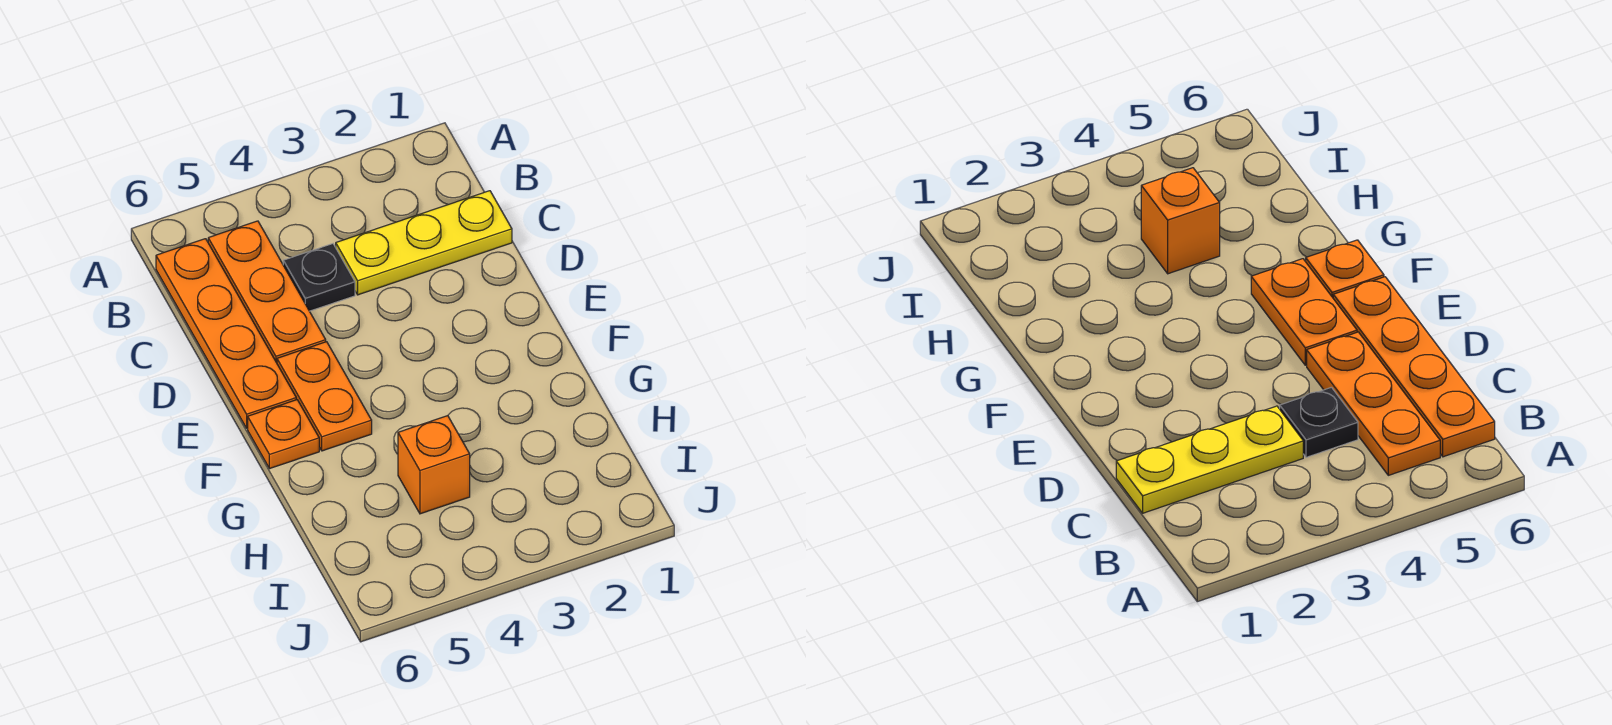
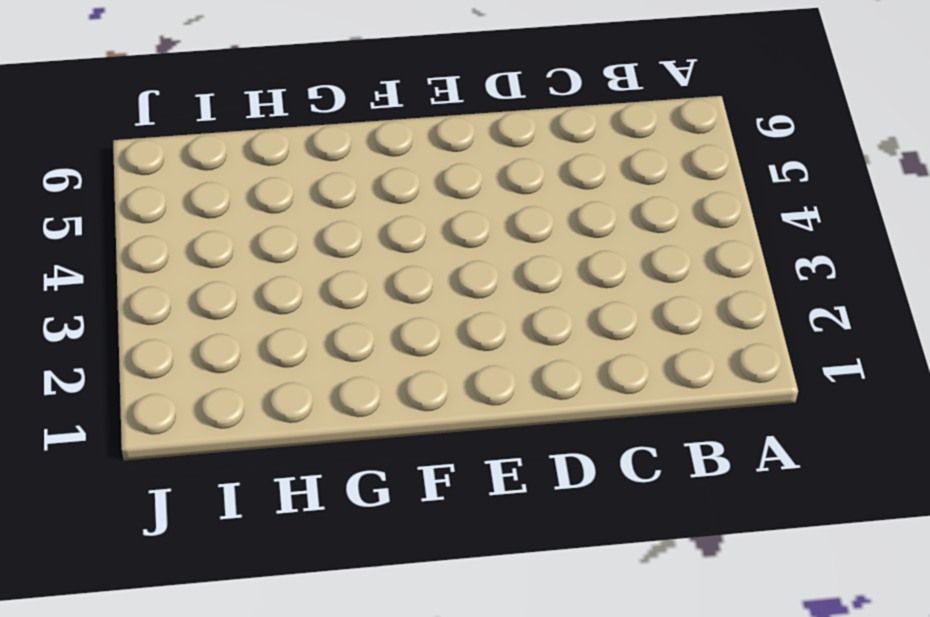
none -> orange 1x3 plate [208,221,326,363]
none -> orange 1x4 plate [156,239,296,428]

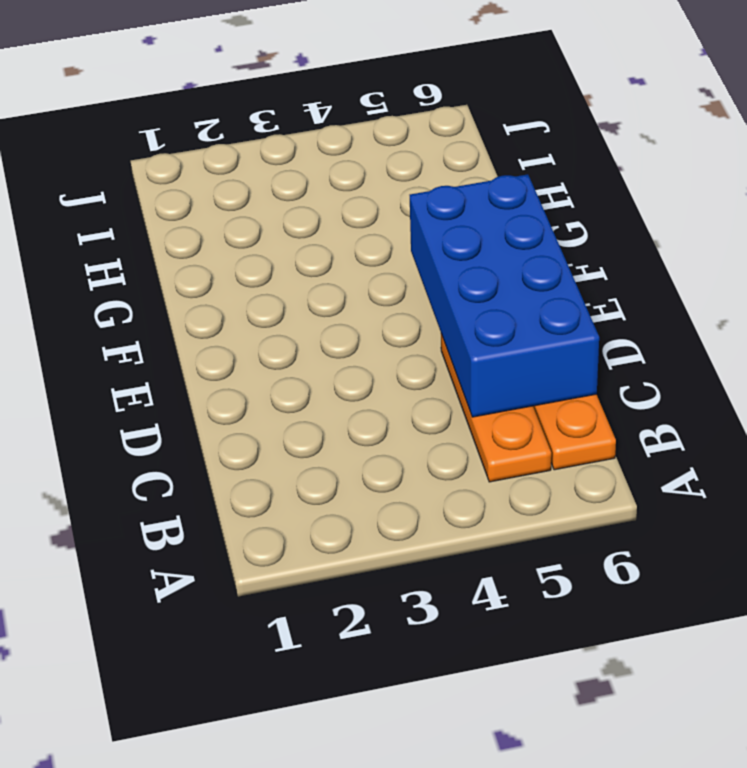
blue 2x4 brick [410,174,599,417] -> none
none -> yellow 1x3 plate [336,191,512,295]
none -> black 1x1 plate [283,244,355,311]

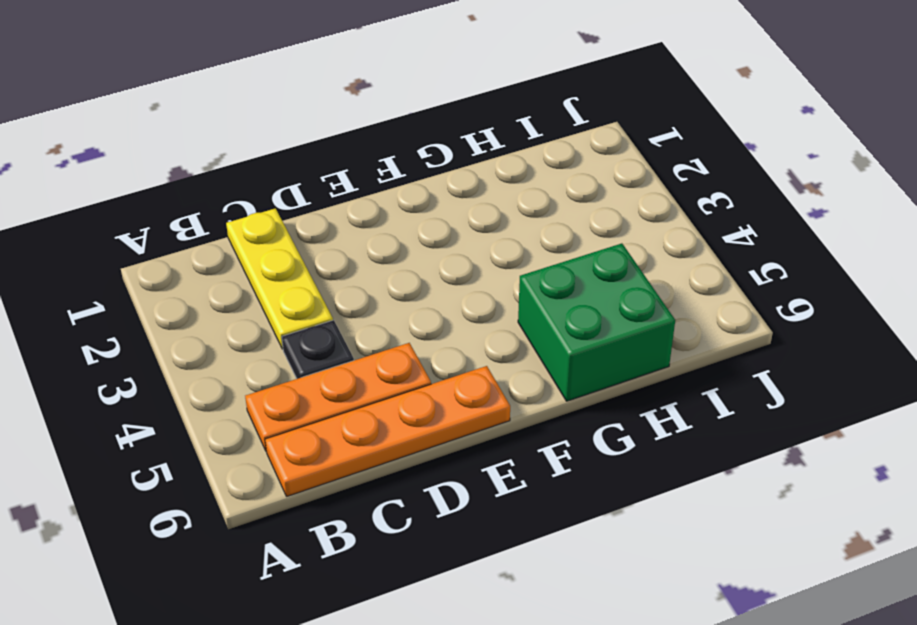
green 2x2 brick [518,243,675,401] -> none
none -> orange 1x2 plate [277,342,372,451]
none -> orange 1x1 plate [248,400,319,469]

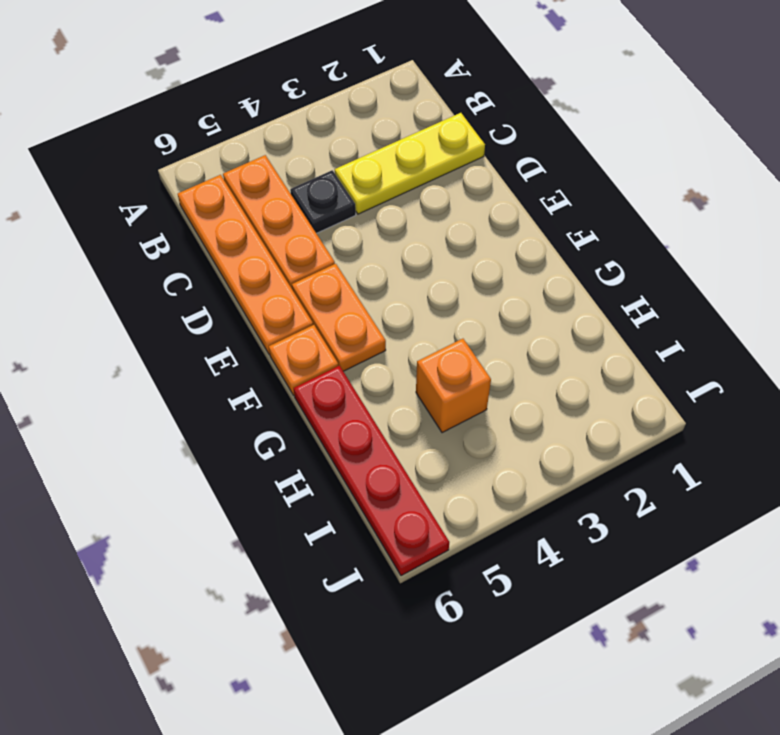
red 1x4 plate [294,366,449,576] -> none

